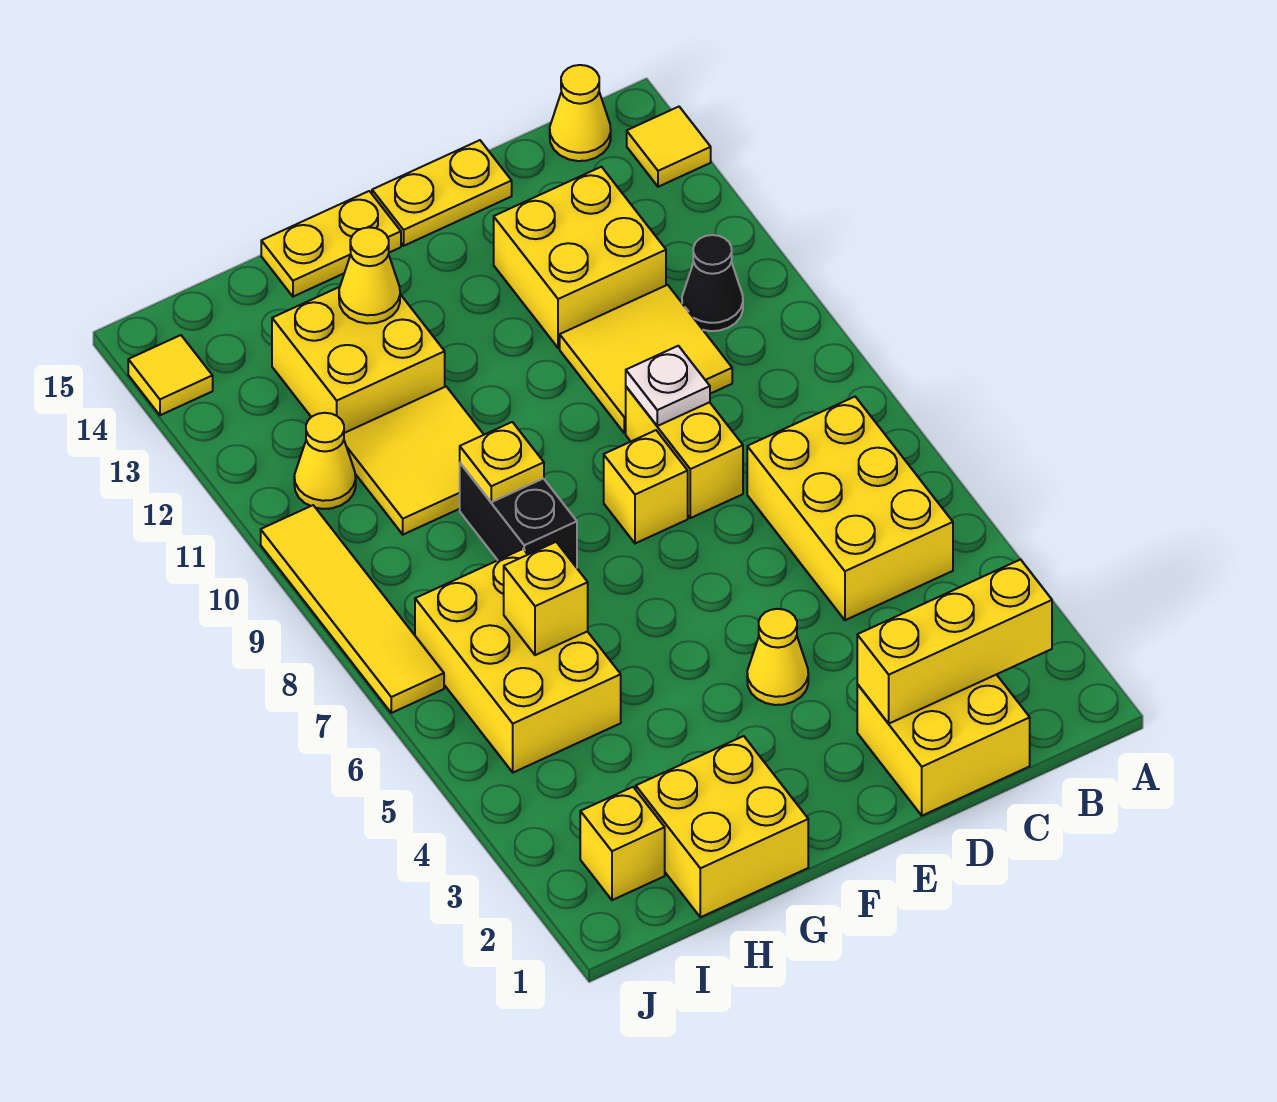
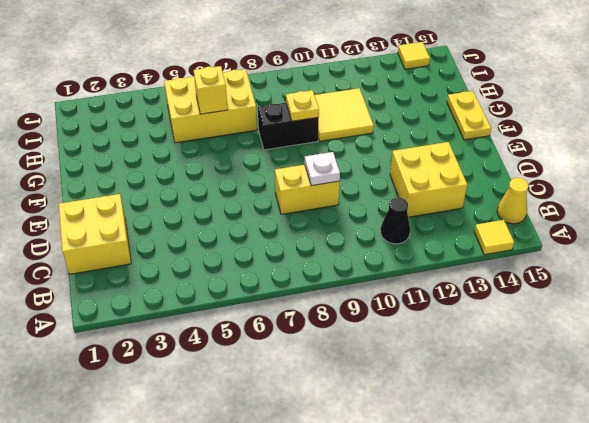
none -> yellow 2x3 brick [747,397,953,620]
none -> yellow 2x2 tile [560,285,732,433]
none -> yellow 1x2 plate [372,140,512,246]

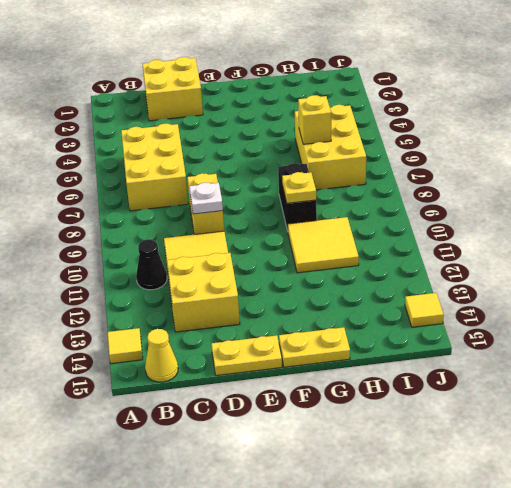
none -> yellow 1x1 cone [747,609,808,705]
none -> yellow 1x1 brick [604,430,688,543]
none -> yellow 2x2 brick [636,736,808,917]

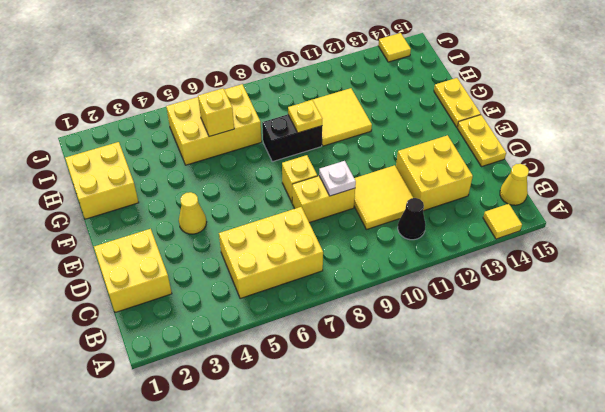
none -> yellow 2x2 brick [272,287,445,433]
none -> yellow 1x1 brick [580,787,665,900]
none -> yellow 1x1 cone [294,413,356,509]

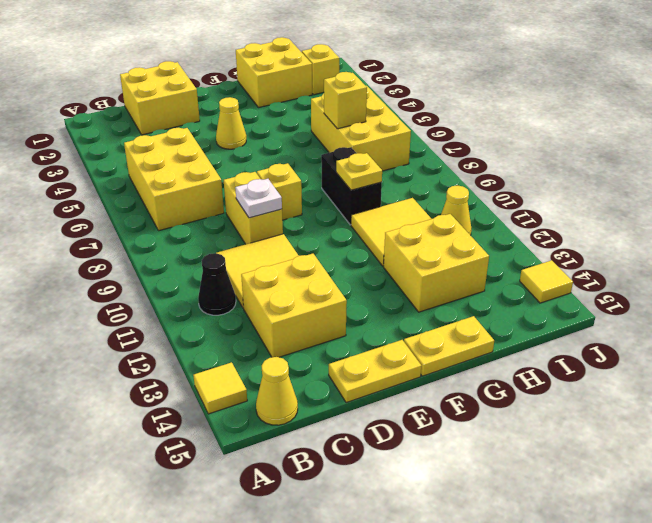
none -> yellow 1x4 tile [261,505,444,713]
none -> yellow 1x3 brick [857,559,1052,724]
none -> yellow 1x1 cone [339,227,400,323]

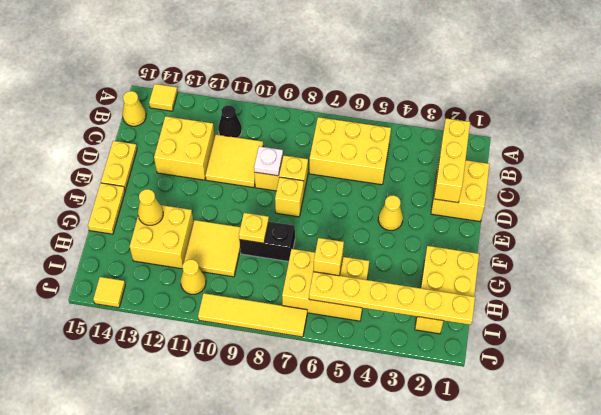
yellow 1x6 plate [309,272,475,325] -> none

